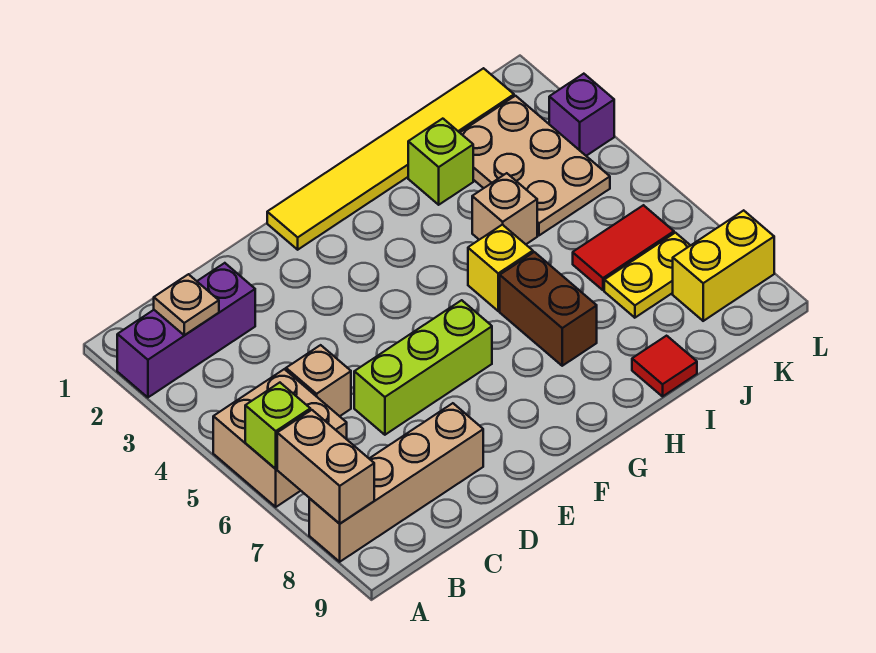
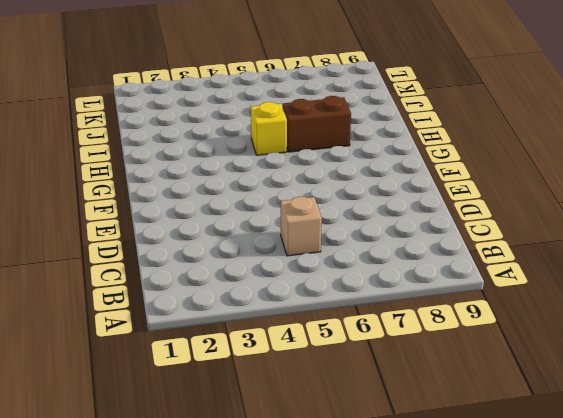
none -> purple 1x3 brick [117,263,255,397]
none -> tan 2x2 brick [213,369,347,507]
none -> tan 1x4 brick [309,403,483,562]

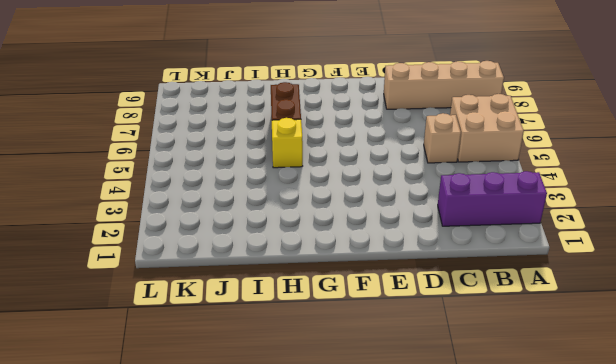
none -> lime 1x3 brick [354,300,492,435]
none -> yellow 1x6 tile [267,68,514,250]
none -> lime 1x1 brick [408,119,473,205]

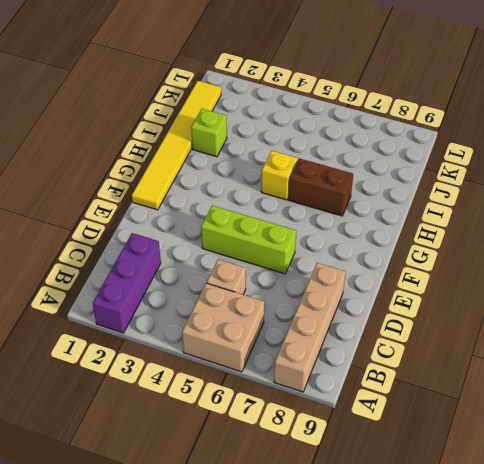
lime 1x3 brick [201,206,296,274] -> lime 1x3 brick turned to [354,300,492,435]
none -> tan 1x1 brick [472,173,537,244]
none -> red 1x1 tile [632,336,697,396]
none -> tan 2x3 plate [460,96,610,235]

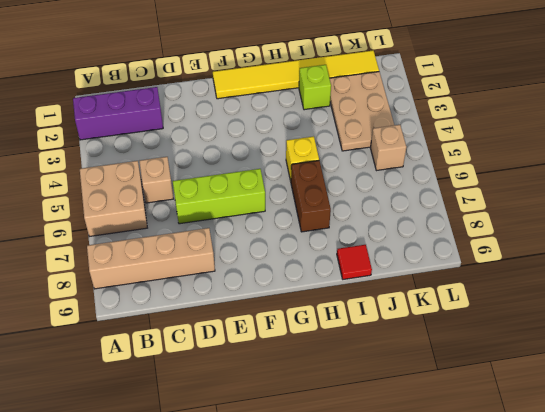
tan 1x1 brick [371,125,406,171] -> tan 1x1 brick moved to [472,173,537,244]
none -> red 1x2 tile [573,205,674,290]
none -> yellow 1x2 plate [604,233,691,318]
none -> yellow 1x2 brick [673,210,774,321]

